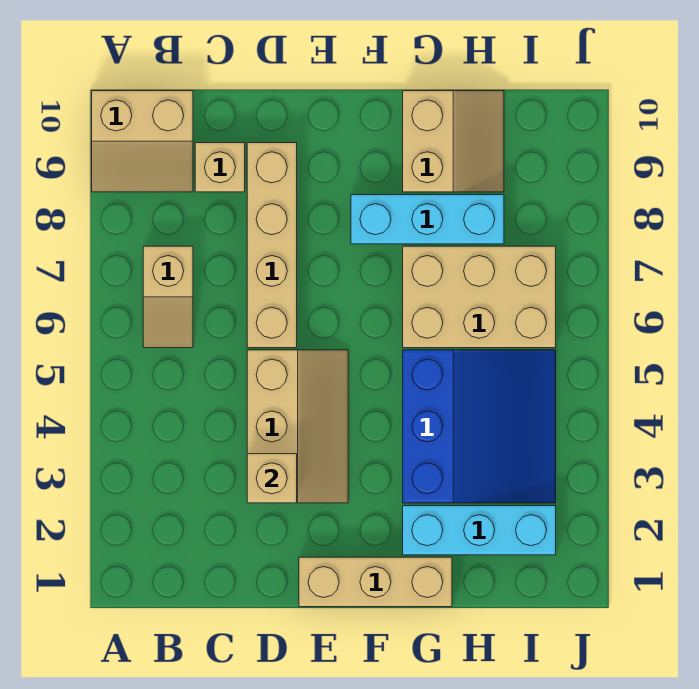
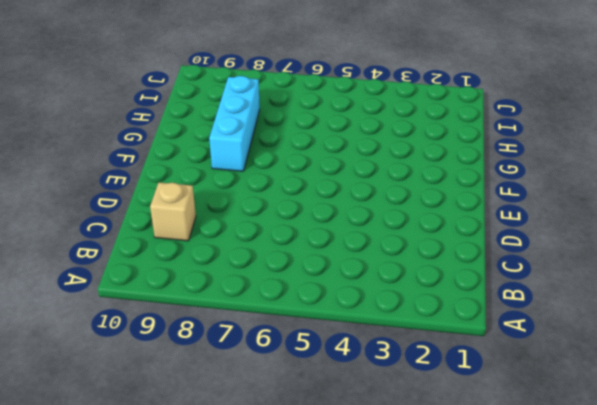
none -> tan 2x2 slope [92,91,193,192]
none -> tan 1x2 slope [143,246,193,348]
none -> tan 2x3 slope [247,350,348,503]

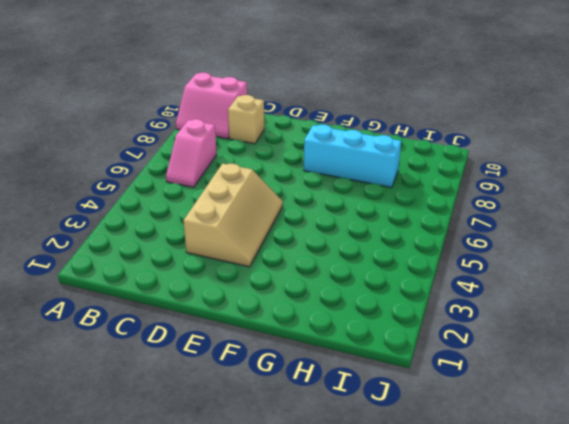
pink 2x2 slope [176,73,247,139] -> tan 2x2 slope [92,91,193,192]
pink 1x2 slope [166,119,217,187] -> tan 1x2 slope [143,246,193,348]
none -> tan 1x4 brick [247,143,297,348]
none -> tan 1x3 brick [299,557,452,607]
none -> cyan 1x3 brick [403,506,556,555]

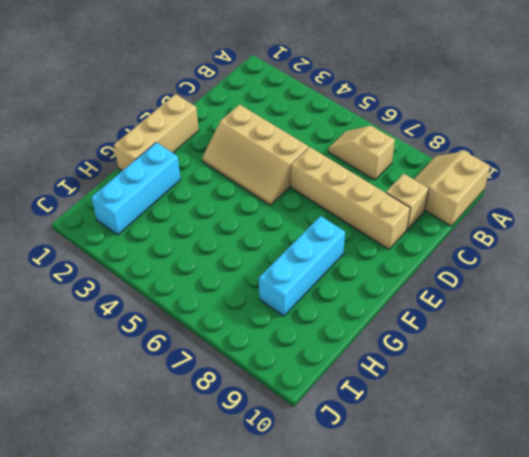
none -> blue 3x3 slope [403,350,556,503]
none -> tan 2x3 brick [403,246,556,348]
none -> tan 2x2 slope [403,91,504,192]

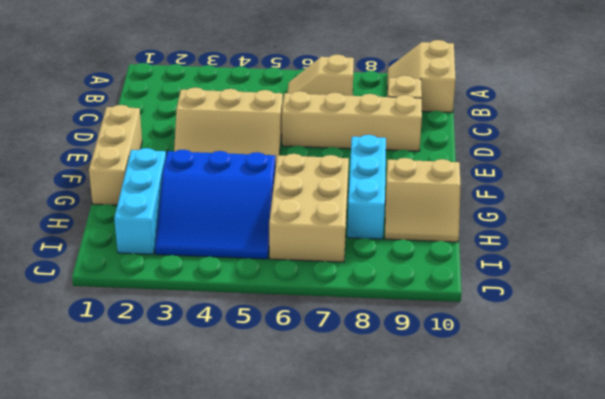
none -> tan 1x1 brick [247,454,297,503]

